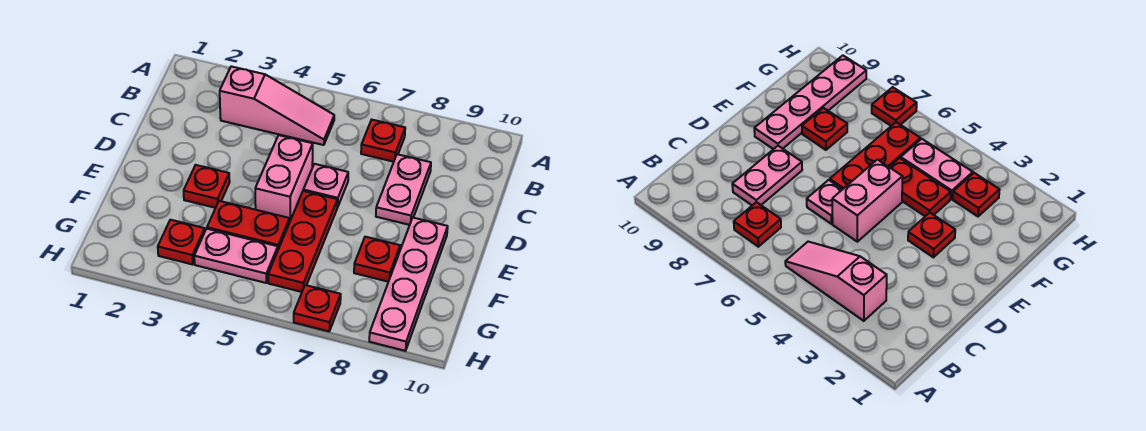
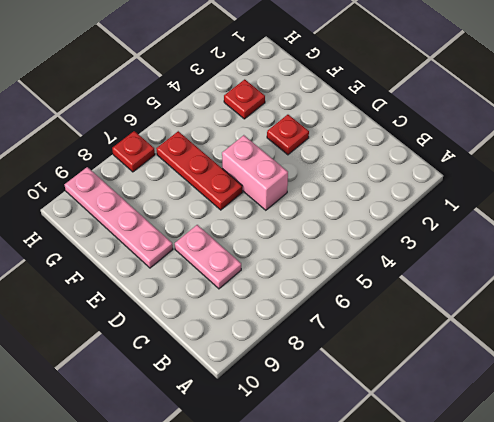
none -> pink 1x3 slope [220,66,334,145]
none -> red 1x1 plate [361,120,405,162]
none -> pink 1x1 plate [303,164,348,207]

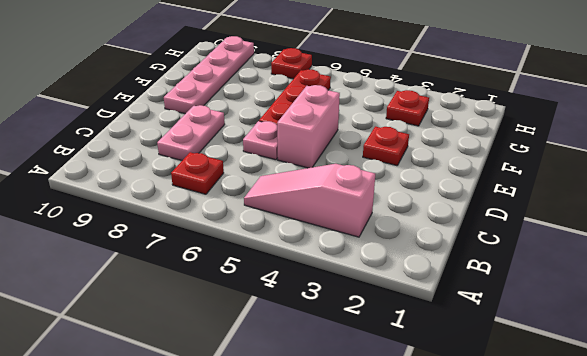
none -> red 1x2 plate [207,201,290,249]
none -> red 1x1 plate [354,237,400,282]
none -> pink 1x2 plate [194,229,278,283]

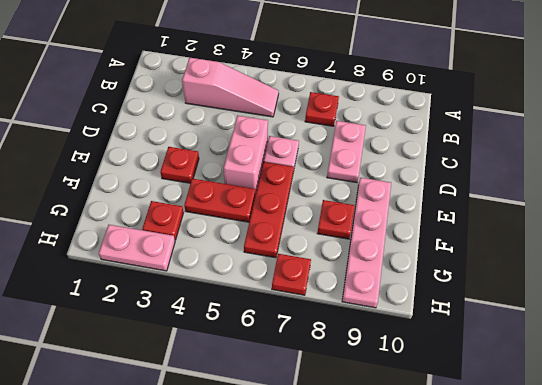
pink 1x2 plate [99,225,175,271] -> pink 1x2 plate moved to [194,229,278,283]

